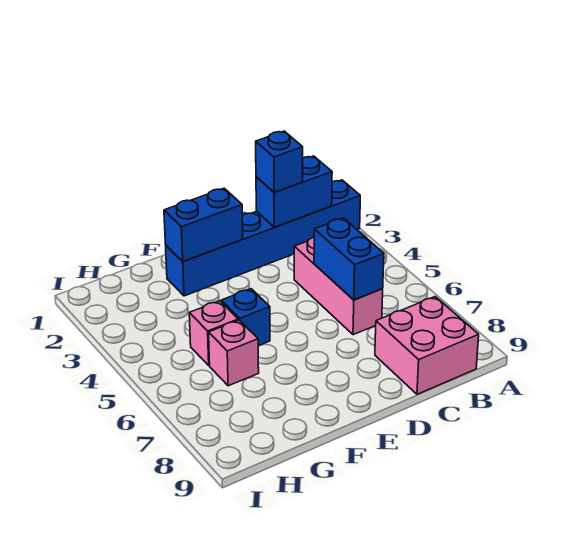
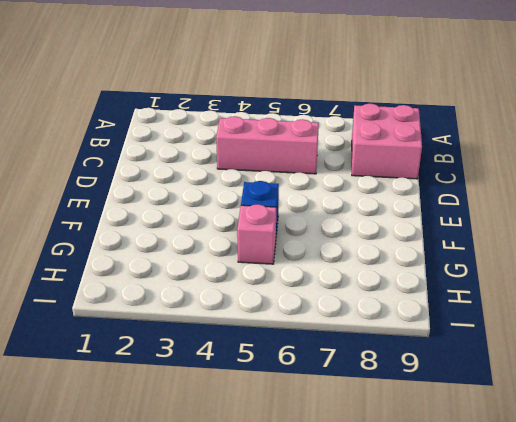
none -> blue 1x6 brick [166,180,360,296]
none -> pink 1x1 brick [209,320,259,386]

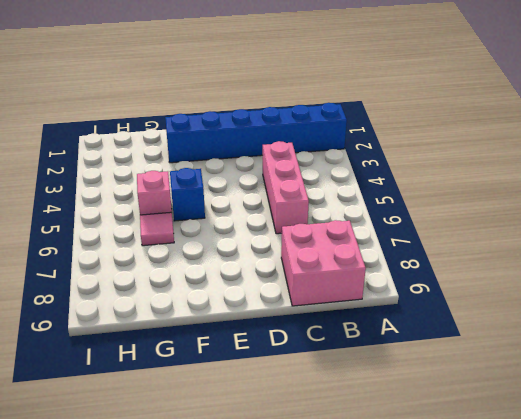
pink 1x1 tile [140,212,174,246] -> pink 1x1 brick [209,320,259,386]
none -> blue 1x2 brick [256,156,332,227]
none -> blue 1x2 brick [314,218,384,300]

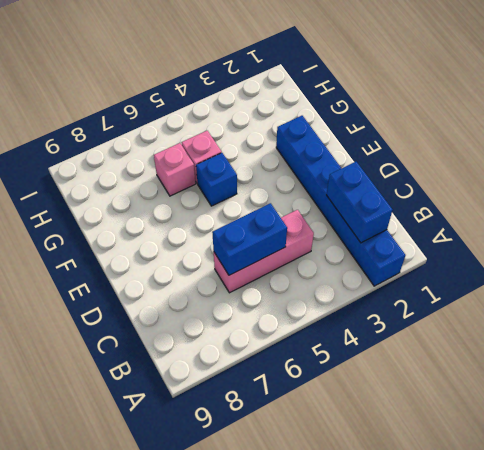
none -> pink 2x2 brick [375,297,479,394]
none -> blue 1x2 brick [164,188,243,262]

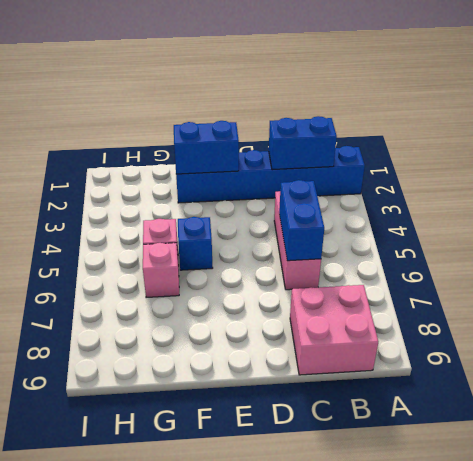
none -> blue 1x1 brick [256,131,303,193]

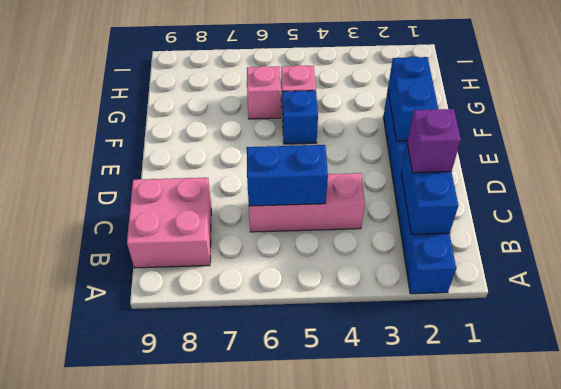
purple 1x1 brick [407,109,461,173] -> blue 1x1 brick [256,131,303,193]

